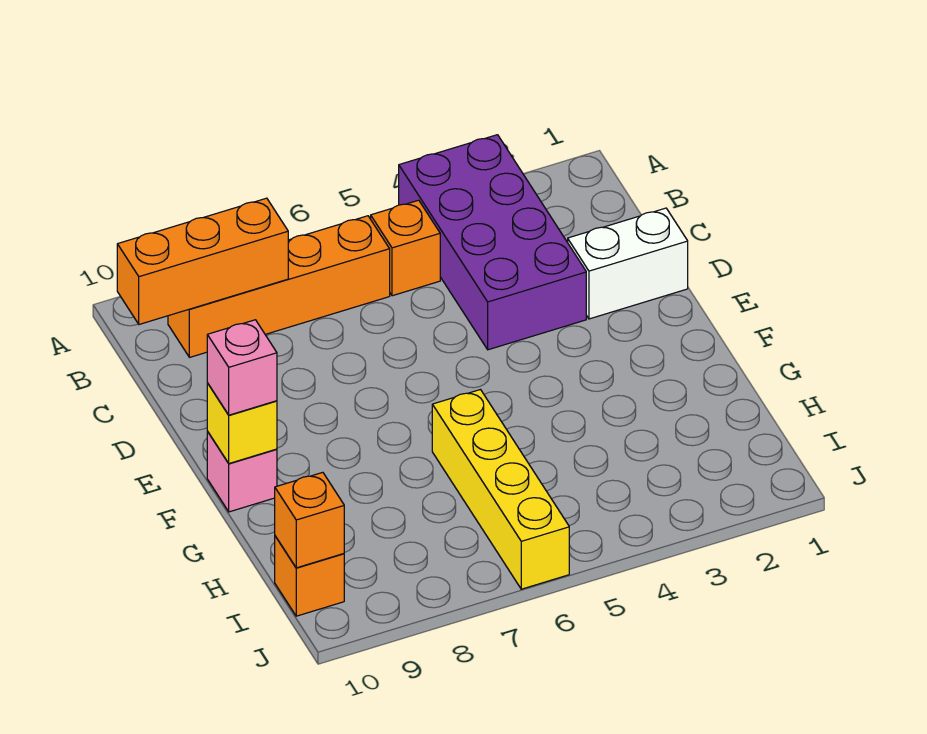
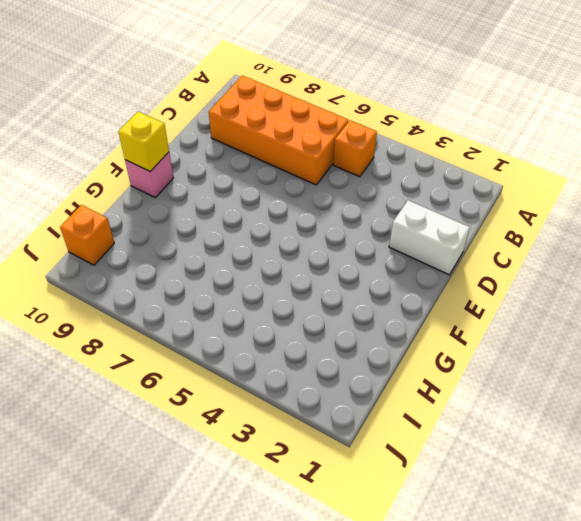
orange 2x4 brick [209,76,348,185] -> orange 1x4 brick [168,216,390,357]
none -> purple 2x4 brick [399,135,586,350]
none -> yellow 1x4 brick [432,390,569,589]

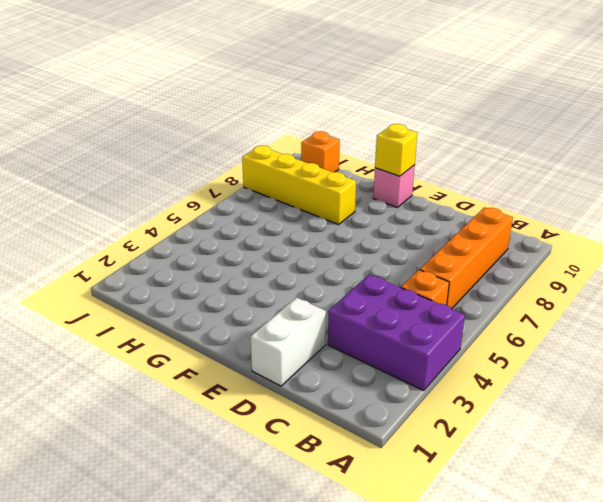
purple 2x3 brick [328,275,465,390] -> purple 2x4 brick [399,135,586,350]
yellow 1x4 brick [242,146,356,225] -> yellow 1x4 brick moved to [432,390,569,589]
none -> orange 1x3 brick [117,198,288,324]
none -> orange 1x1 brick [275,472,344,568]

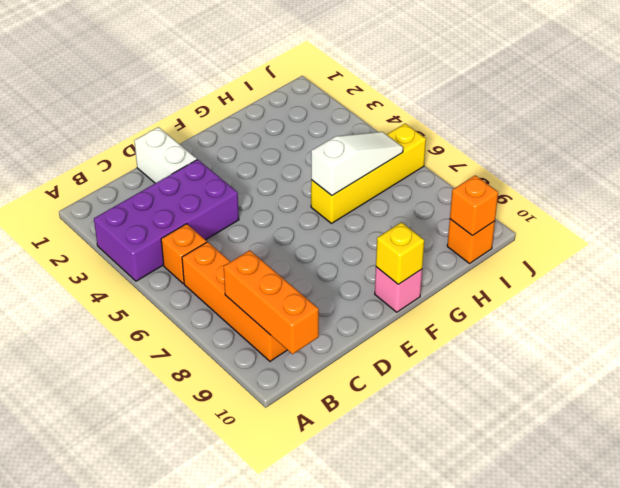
white 1x3 slope [311,132,403,195] -> none
none -> pink 1x1 brick [207,320,277,415]

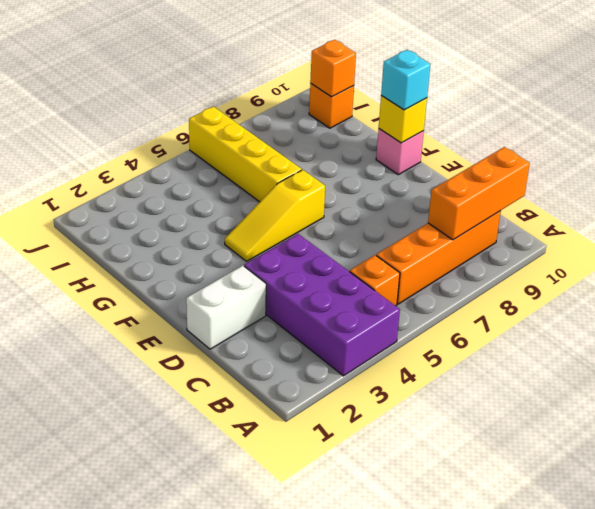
yellow 1x3 slope [225,170,325,261] -> none
cyan 1x1 brick [381,50,430,110] -> pink 1x1 brick [207,320,277,415]

